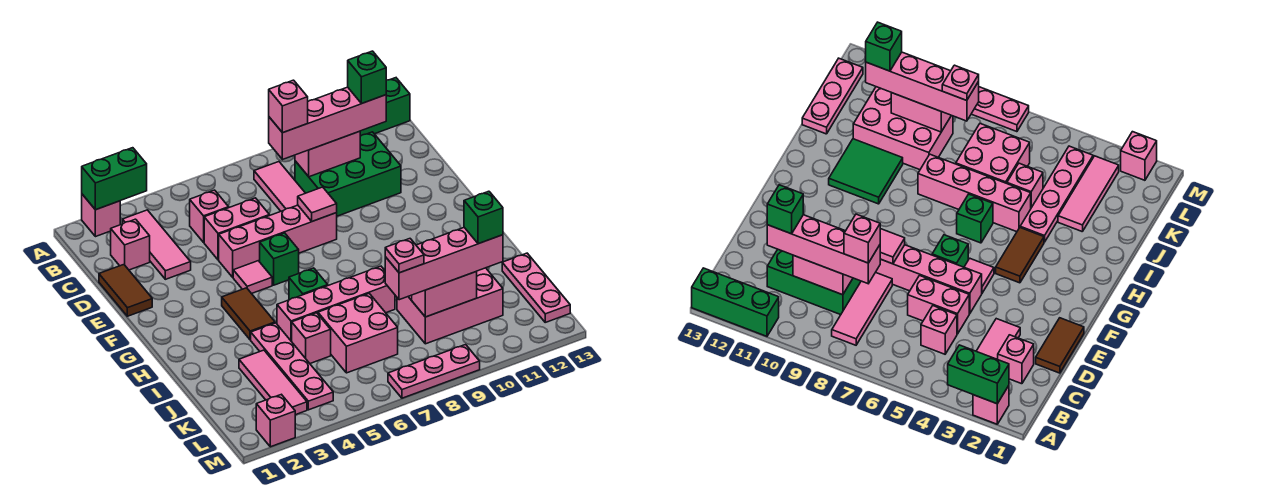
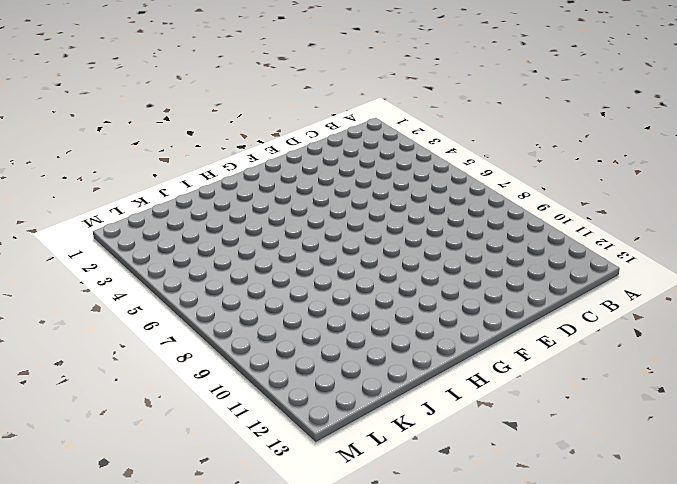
none -> pink 1x1 brick [82,194,120,237]
none -> green 1x3 brick [360,78,410,136]
none -> pink 1x3 tile [122,210,191,279]
none -> pink 1x3 tile [254,162,305,211]

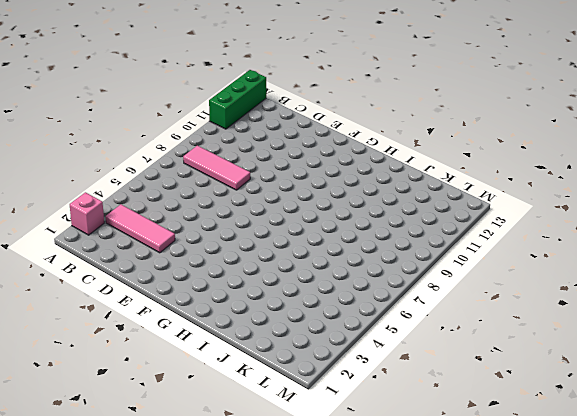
none -> pink 1x1 brick [111,219,150,270]
none -> pink 1x1 brick [190,190,229,242]
none -> green 2x3 brick [295,132,401,216]
none -> brown 1x2 tile [99,265,152,316]

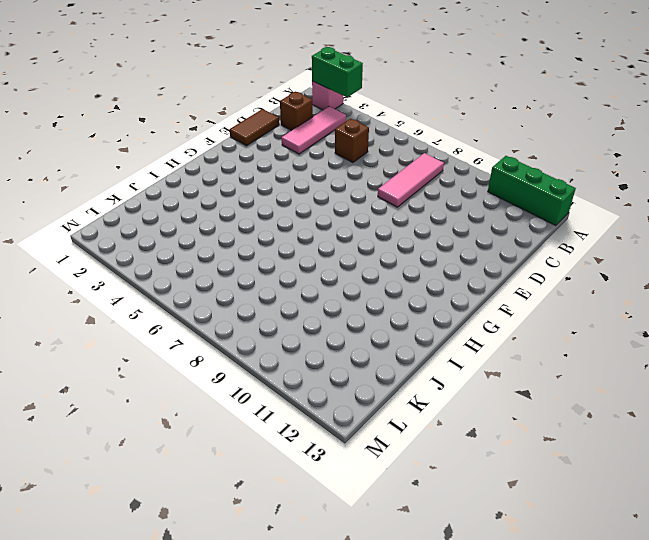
brown 1x1 brick [280,91,313,131] -> pink 1x1 brick [111,219,150,270]
brown 1x1 brick [335,119,369,163] -> pink 1x1 brick [190,190,229,242]
none -> green 2x3 brick [295,132,401,216]
none -> pink 1x2 brick [204,198,269,260]
none -> pink 1x4 brick [219,205,337,277]
none -> pink 1x1 tile [233,261,272,294]

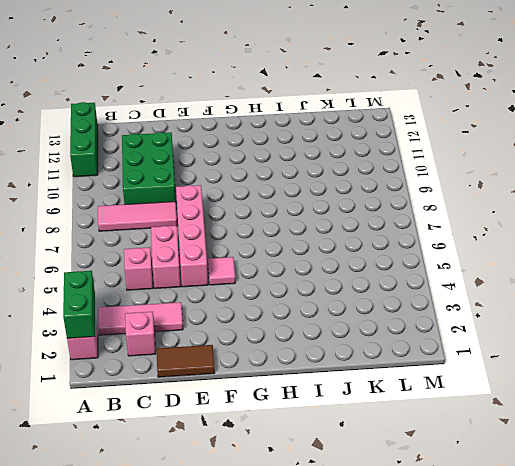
none -> green 1x1 brick [260,233,299,285]
none -> brown 1x2 tile [222,288,275,340]
none -> green 1x1 brick [289,268,328,300]
none -> green 2x2 tile [829,139,903,204]

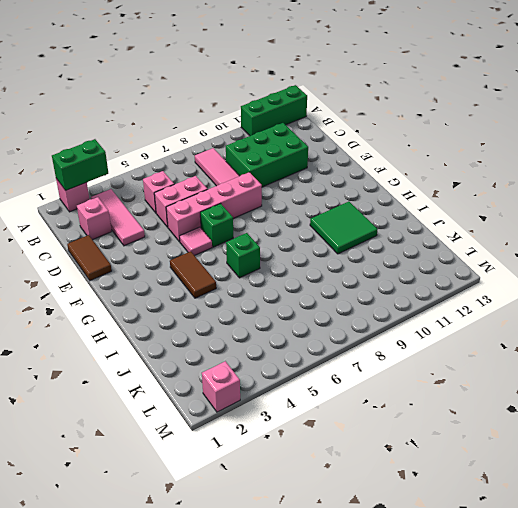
none -> pink 1x4 plate [251,323,333,410]
none -> pink 1x4 brick [277,266,395,342]
none -> pink 1x3 tile [239,350,307,415]
none -> pink 1x1 brick [292,313,331,363]

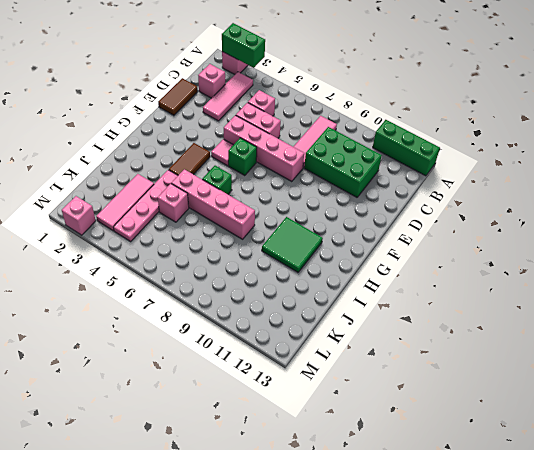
none -> pink 2x2 brick [318,294,398,373]
none -> pink 2x3 brick [397,268,503,344]
none -> pink 1x3 plate [502,253,570,322]
none -> pink 1x3 plate [388,345,480,398]

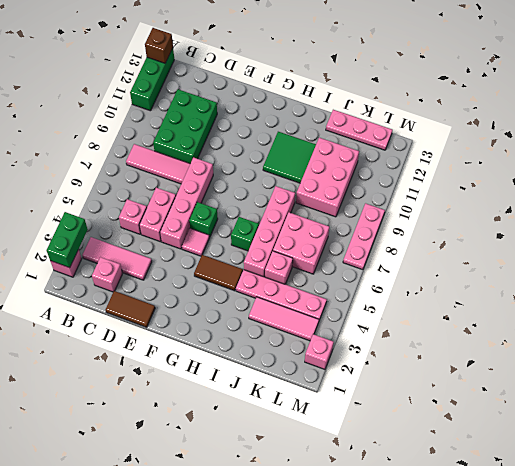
brown 1x1 brick [145,28,173,63] -> none
none -> pink 1x2 brick [295,131,360,177]
none -> pink 1x1 tile [298,187,337,221]
none -> pink 1x2 brick [412,272,477,317]
none -> pink 1x4 brick [269,87,386,160]

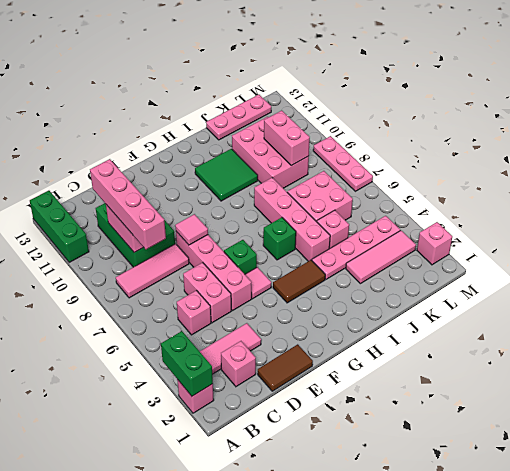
none -> pink 1x4 brick [385,228,503,300]
none -> pink 1x1 brick [269,80,308,133]
none -> green 1x1 brick [348,51,386,103]
none -> pink 1x1 plate [385,239,424,273]

